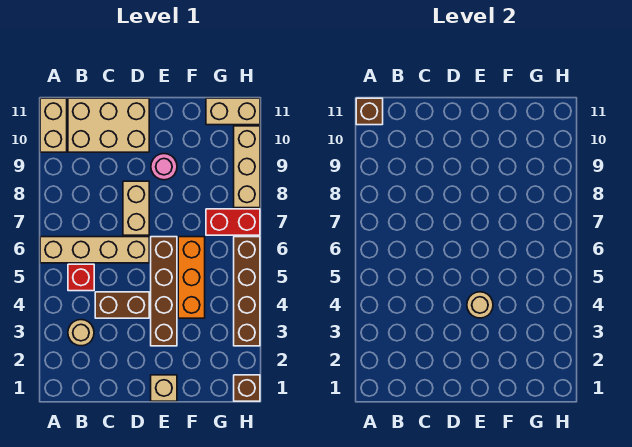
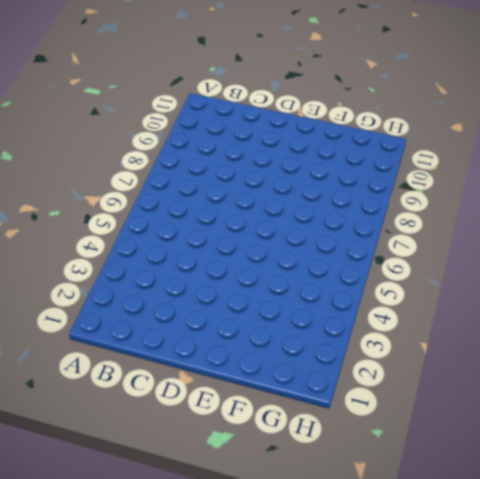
none -> tan 1x4 brick [40,237,149,263]
none -> tan 1x2 brick [40,98,67,152]
none -> tan 1x1 round brick [68,320,94,346]

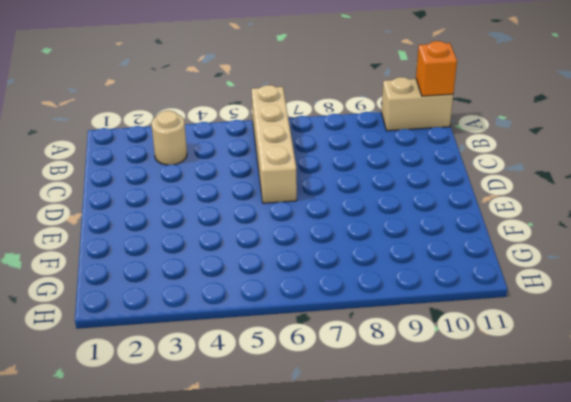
orange 1x1 brick [416,41,457,96] -> brown 1x1 brick [356,98,383,125]
none -> red 1x1 brick [68,264,94,291]
none -> tan 2x3 brick [68,98,149,152]
none -> brown 1x2 brick [95,292,149,318]

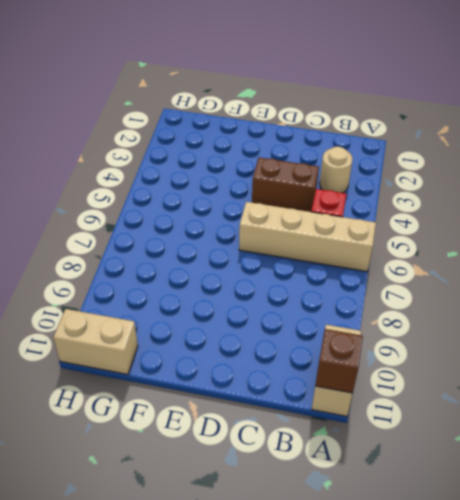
none -> tan 2x3 brick [68,98,149,152]
none -> tan 1x2 brick [123,181,149,235]
none -> tan 1x1 brick [151,375,177,401]

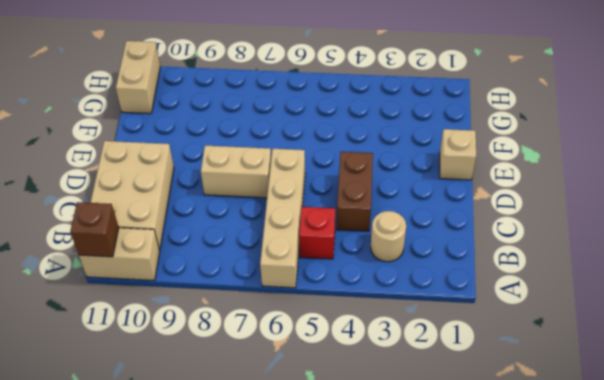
none -> brown 1x4 brick [151,237,177,346]
none -> pink 1x1 round brick [151,154,177,180]
none -> orange 1x3 brick [178,237,205,318]

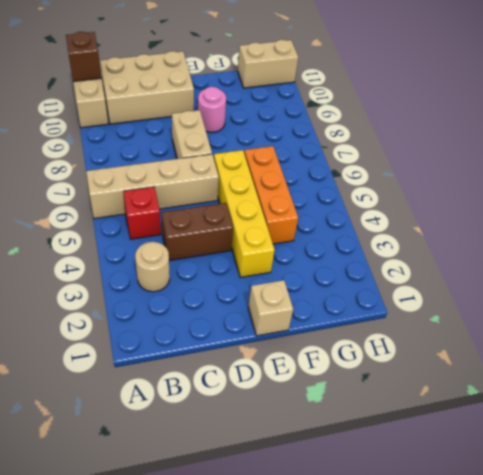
yellow 1x4 brick [214,150,275,277] -> brown 1x4 brick [151,237,177,346]
none -> red 1x2 brick [206,209,260,235]
none -> brown 1x1 brick [234,375,260,401]
none -> brown 1x4 brick [234,237,260,346]

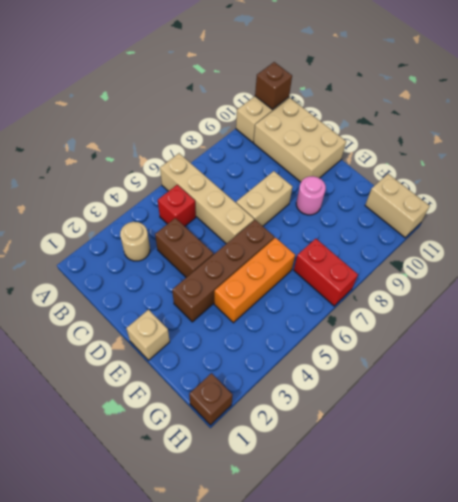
none -> brown 1x4 brick [234,237,260,346]
none -> tan 1x3 brick [234,126,260,208]
none -> tan 1x1 round brick [467,292,493,318]

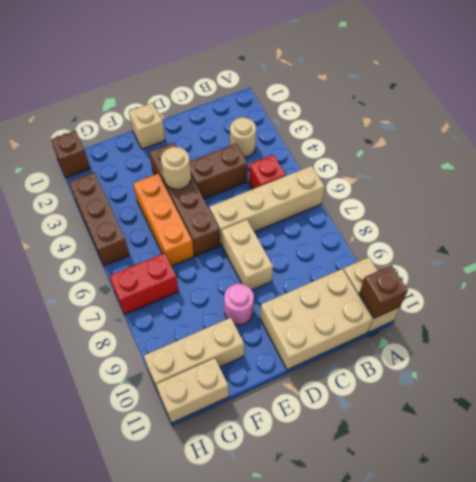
tan 1x3 brick [144,318,244,391] -> tan 1x3 brick turned to [234,126,260,208]
brown 1x3 brick [69,172,129,266] -> brown 1x4 brick [234,237,260,346]

